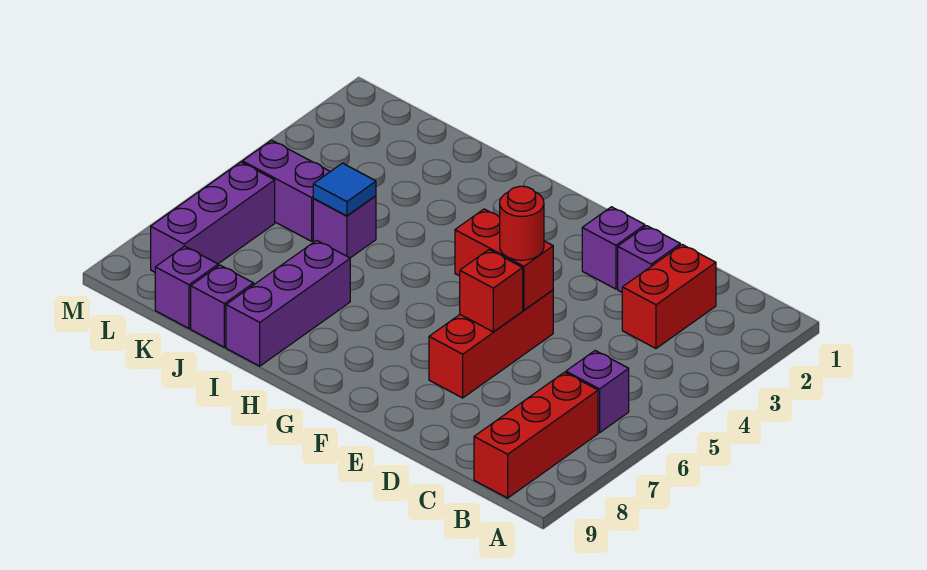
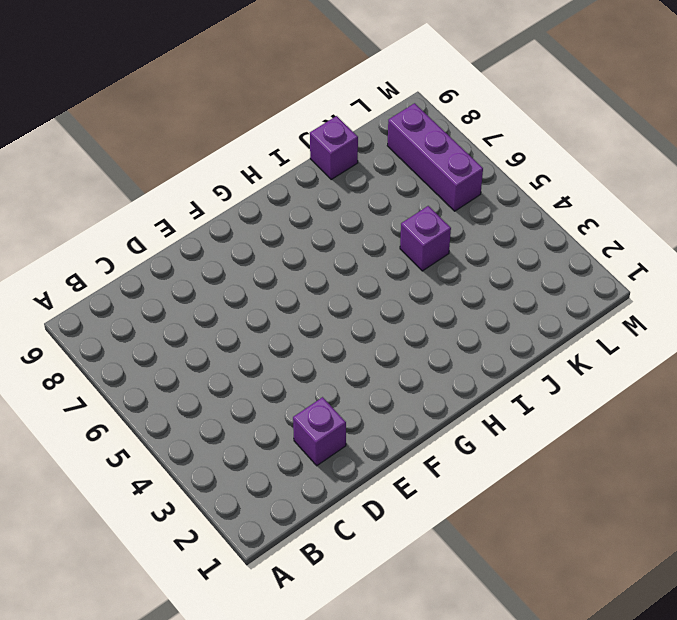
none -> purple 1x1 brick [566,351,629,433]
none -> red 1x3 brick [474,372,598,498]
none -> red 1x2 brick [622,245,716,348]

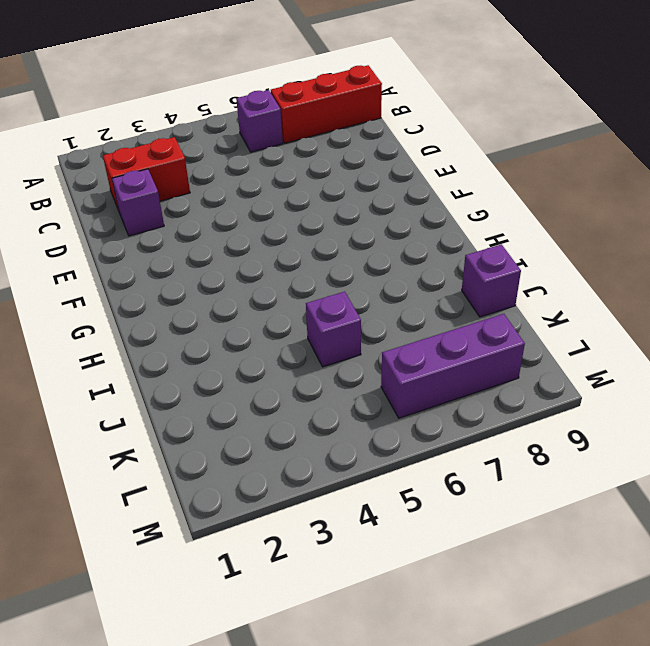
none -> purple 1x1 brick [582,207,645,289]
none -> red 1x3 brick [429,290,553,398]
none -> purple 1x3 brick [226,240,350,366]

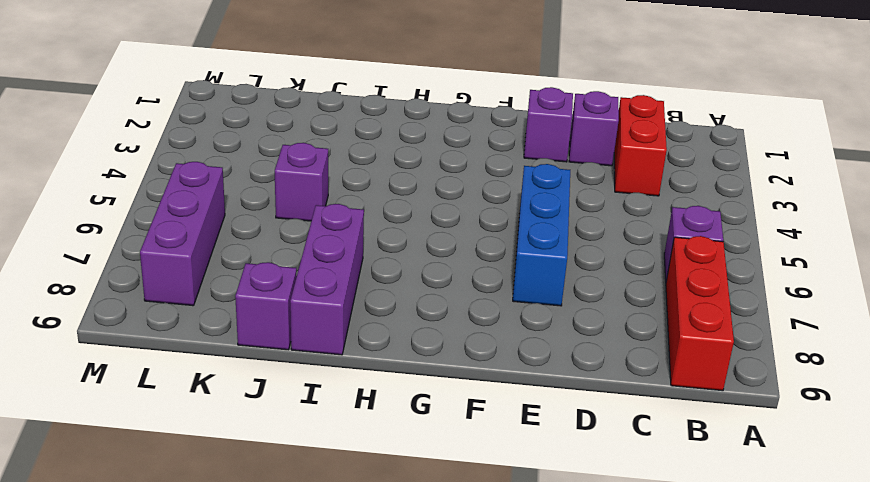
blue 1x3 brick [513,164,570,306] -> red 1x3 brick [429,290,553,398]
none -> purple 1x2 brick [242,140,330,241]
none -> purple 1x1 brick [155,246,218,328]
none -> red 1x2 brick [455,209,553,310]

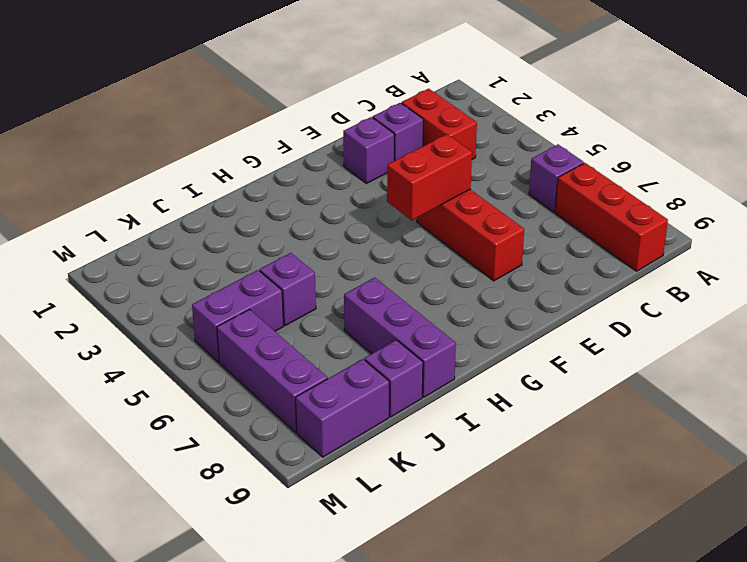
purple 1x2 brick [296,359,389,457] -> purple 1x1 brick [155,246,218,328]
none -> red 1x1 brick [460,250,523,332]
none -> blue 1x1 tile [313,163,376,216]
none -> red 1x1 round brick [500,186,544,260]

